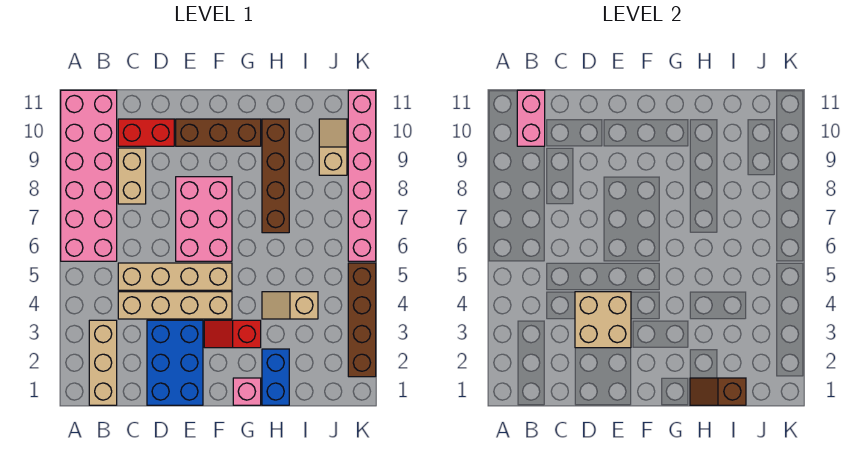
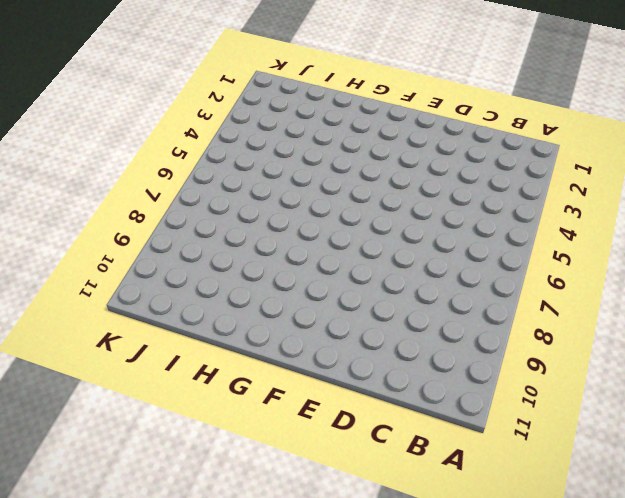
none -> pink 2x6 brick [61,90,117,261]
none -> tan 1x3 brick [89,320,117,405]
none -> tan 1x4 brick [118,292,232,319]

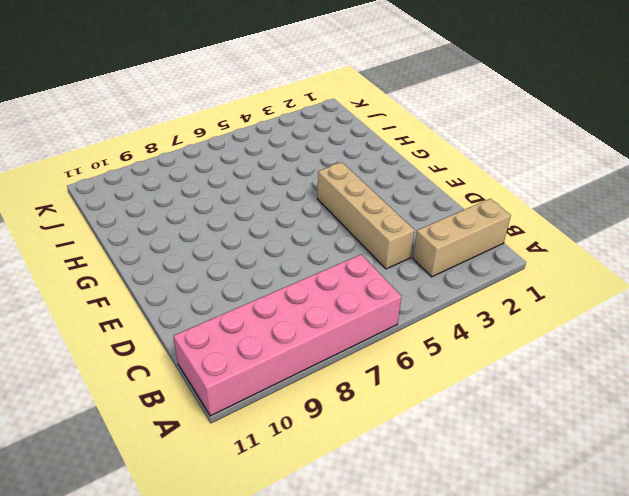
none -> tan 1x4 brick [118,263,232,290]
none -> tan 1x2 brick [118,148,146,204]
none -> red 1x2 brick [118,119,174,146]

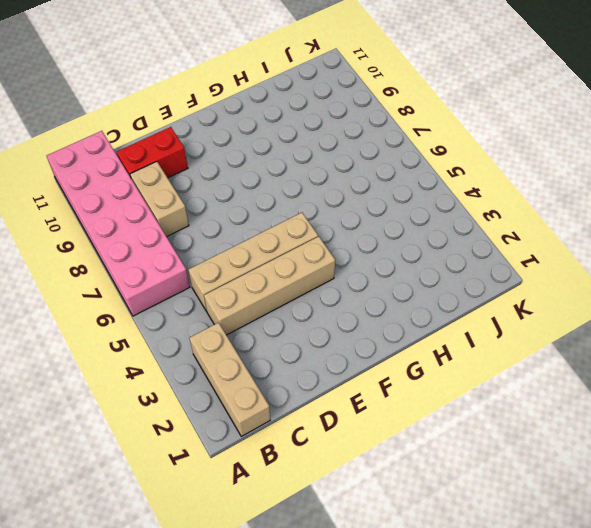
none -> blue 2x3 brick [147,320,203,405]
none -> pink 2x3 brick [176,177,232,261]
none -> brown 1x3 brick [176,119,261,146]

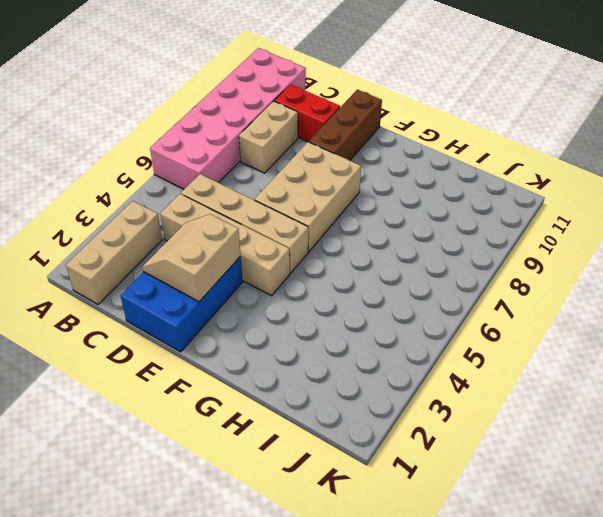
tan 2x2 slope [143,214,241,302] -> tan 2x2 brick [575,292,631,348]
tan 2x3 brick [255,142,361,252] -> pink 2x3 brick [176,177,232,261]
brown 1x3 brick [309,89,382,160] -> brown 1x3 brick turned to [176,119,261,146]
none -> red 1x2 slope [204,320,261,348]
none -> pink 1x1 brick [233,378,261,405]
none -> blue 1x2 brick [262,349,289,405]

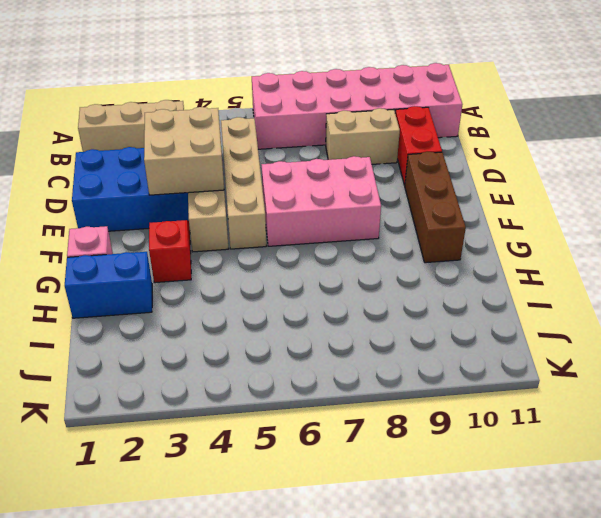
none -> tan 1x2 slope [262,292,318,319]
none -> brown 1x4 brick [262,119,289,233]
none -> tan 1x2 slope [319,119,347,175]

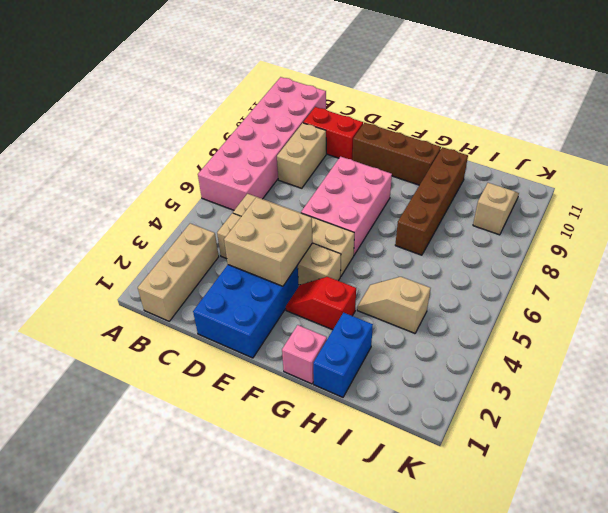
none -> brown 1x4 brick [348,263,376,377]
none -> pink 1x6 brick [348,90,376,261]
none -> pink 1x2 brick [517,90,545,146]

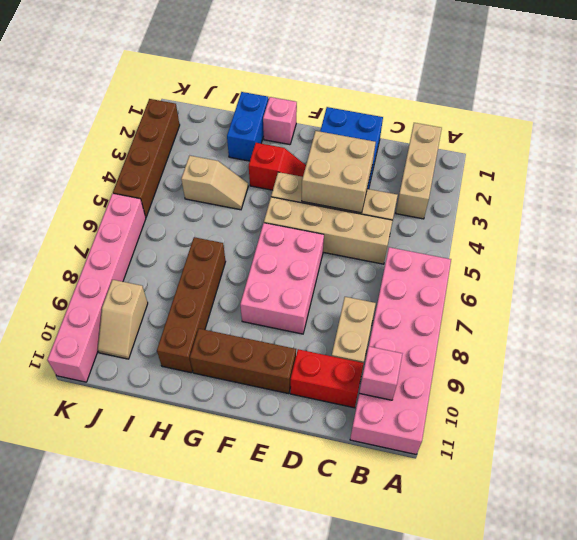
pink 1x1 brick [359,346,402,400] -> pink 1x2 brick [517,90,545,146]
none -> brown 1x2 slope [690,378,746,405]

